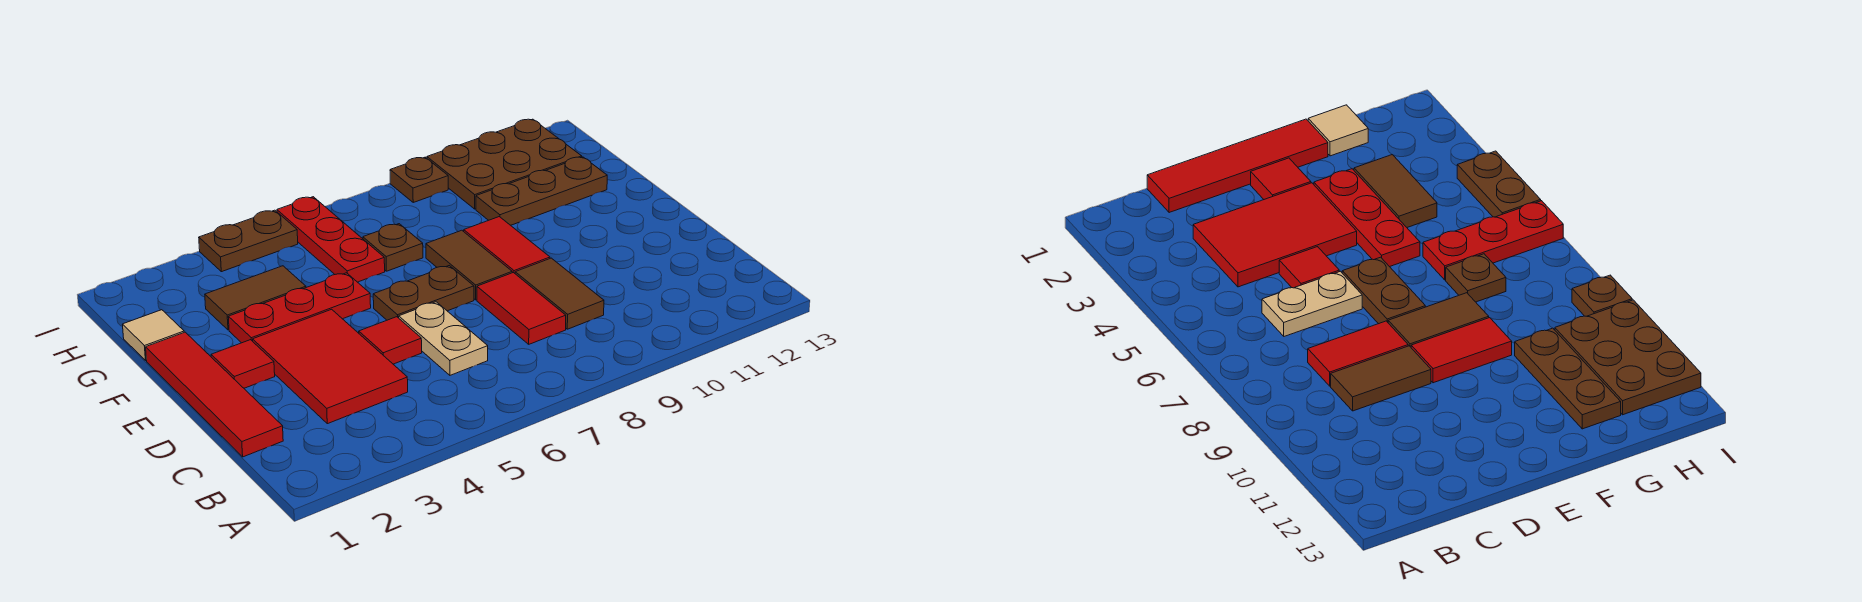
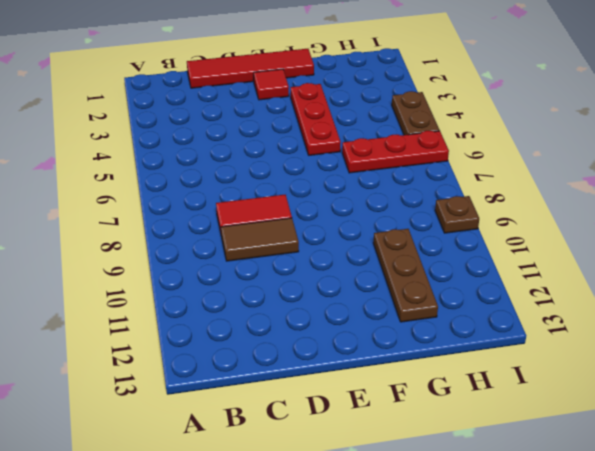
none -> red 2x3 tile [253,309,408,424]
none -> tan 1x2 plate [399,302,488,375]
none -> red 1x1 tile [359,317,422,364]

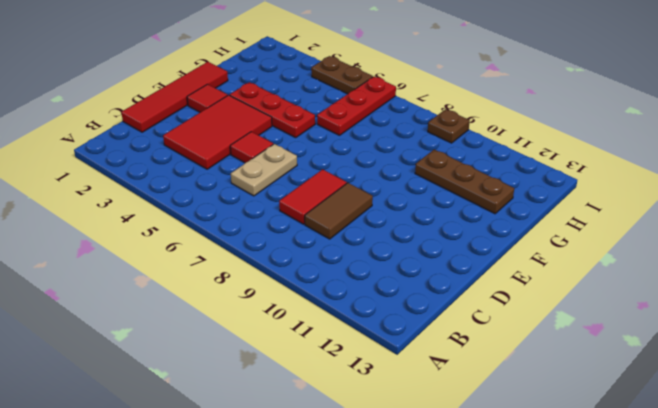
none -> brown 1x2 plate [373,266,474,320]
none -> brown 1x2 tile [426,230,512,300]
none -> red 1x2 tile [464,217,550,273]

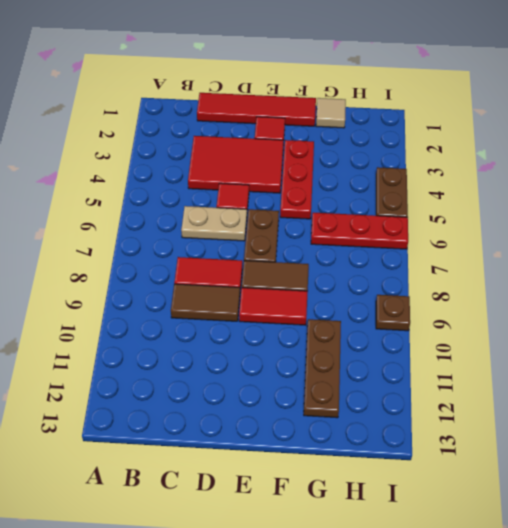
none -> brown 1x2 tile [205,266,306,330]
none -> brown 1x1 plate [363,224,423,271]
none -> brown 2x3 plate [427,119,582,209]

